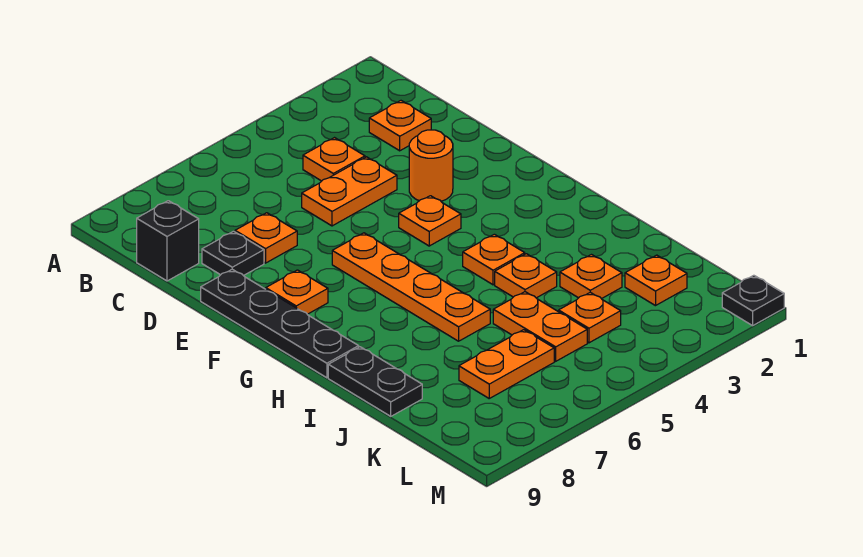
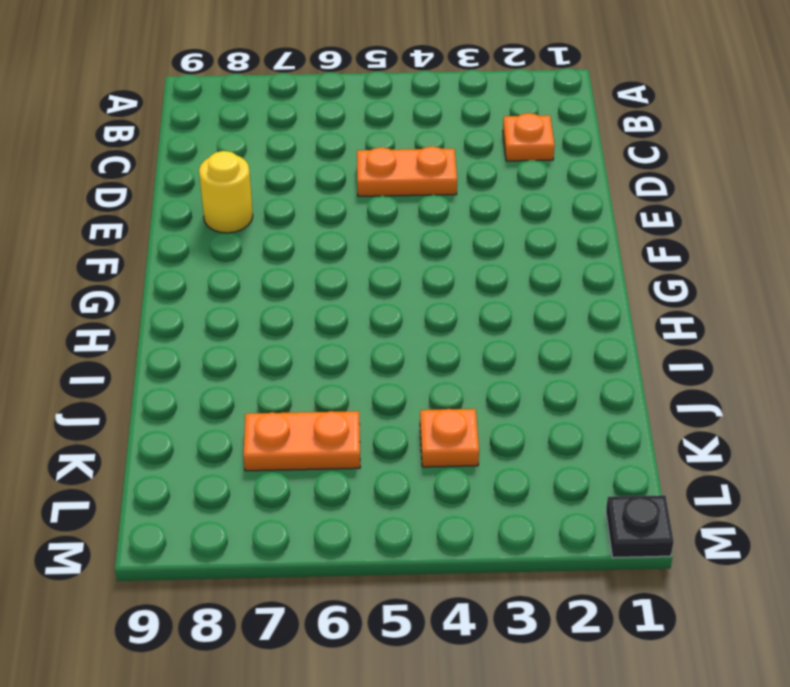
yellow 1x1 round brick [199,151,253,233] -> none
none -> orange 1x1 plate [303,138,365,181]
none -> black 1x1 brick [137,201,199,281]
none -> orange 1x1 plate [235,213,297,263]

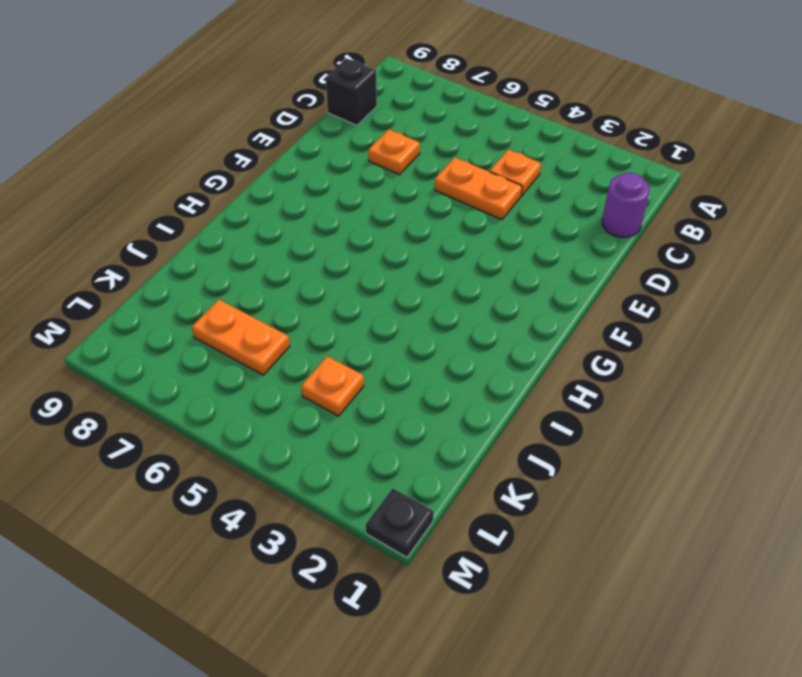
purple 1x1 round brick [602,173,650,237] -> none
none -> orange 1x1 plate [369,101,431,151]
none -> black 1x1 plate [202,231,264,276]
none -> orange 1x1 round brick [409,130,453,201]

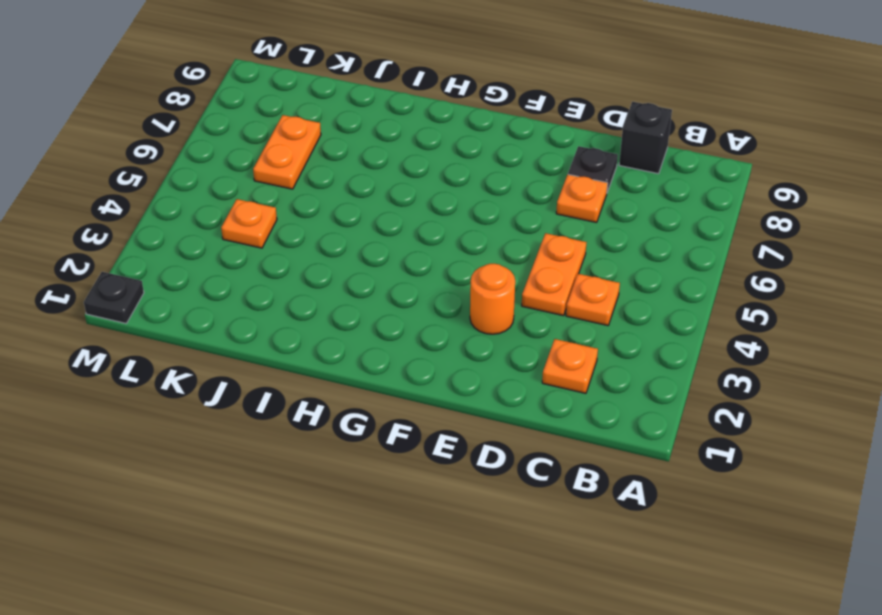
none -> black 1x4 plate [201,269,359,378]
none -> orange 1x1 plate [399,196,461,246]
none -> orange 1x4 plate [332,233,490,341]

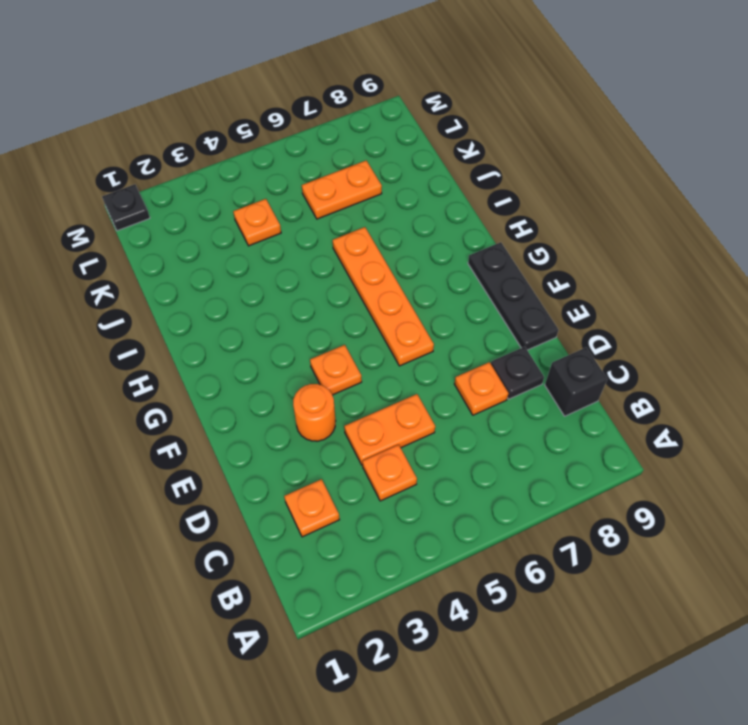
black 1x3 plate [468,242,558,350] -> black 1x4 plate [201,269,359,378]
none -> orange 1x1 plate [266,270,328,314]
none -> orange 1x1 plate [463,234,525,285]
none -> orange 1x1 plate [495,254,557,298]

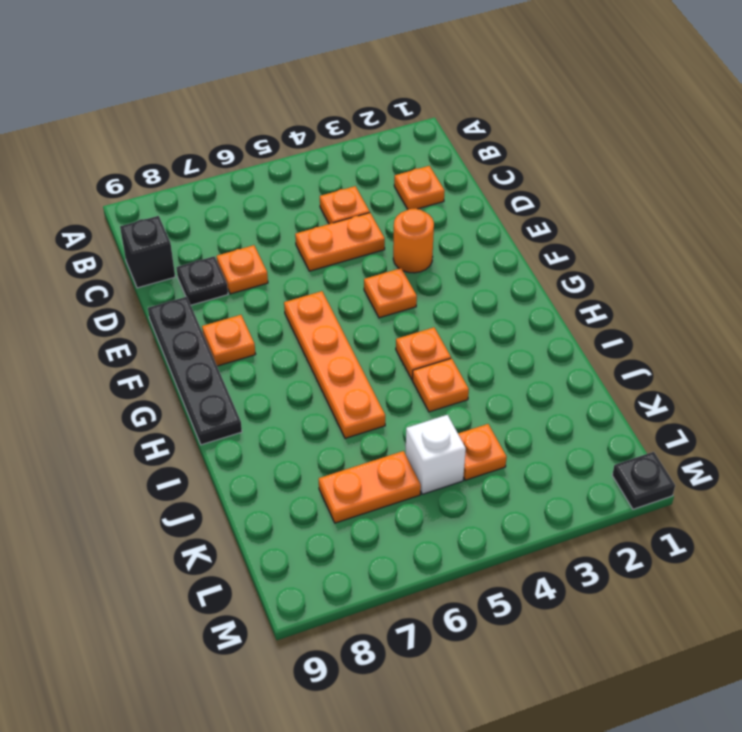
white 1x1 brick [406,415,466,494] -> orange 1x2 plate [493,292,587,361]
none -> black 1x2 plate [328,347,422,416]
none -> orange 1x1 plate [560,255,622,299]
none -> orange 1x1 plate [625,255,687,306]

